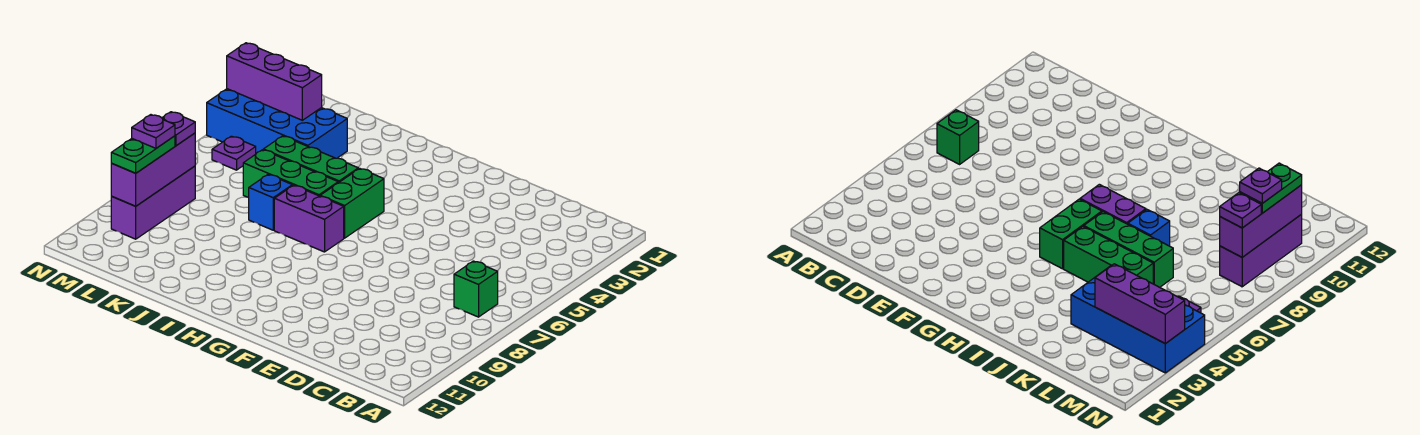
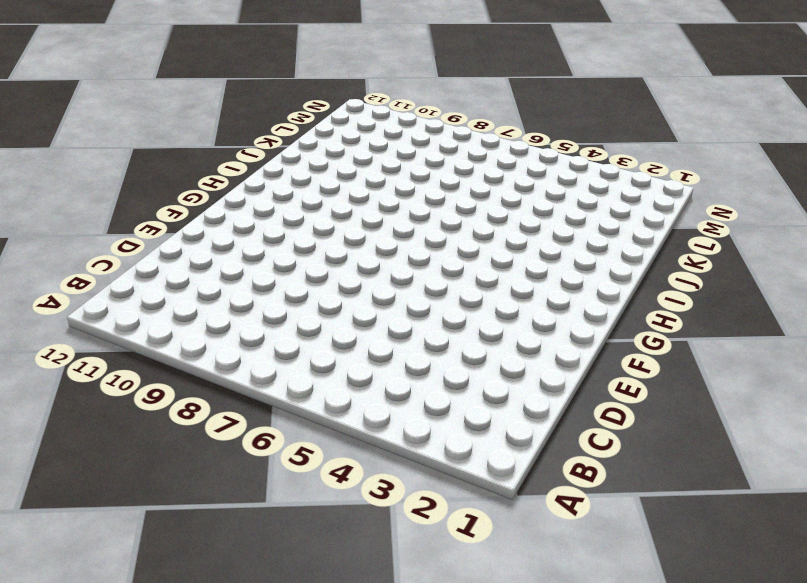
none -> green 1x1 brick [454,261,498,317]
none -> green 1x2 brick [320,168,384,238]
none -> purple 1x2 brick [274,185,344,252]

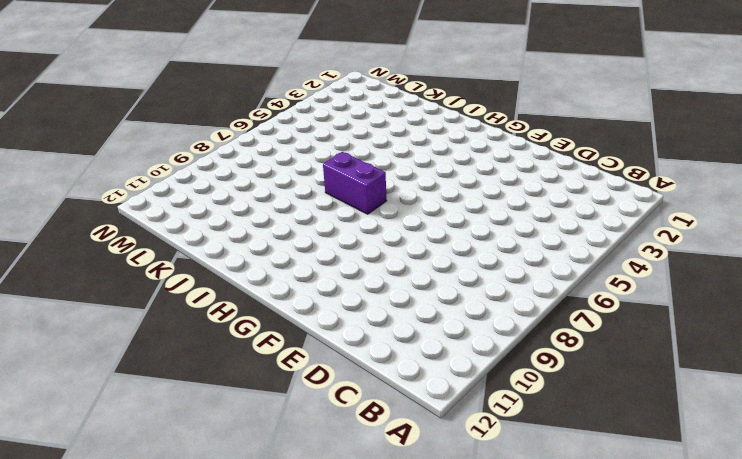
none -> green 1x1 brick [454,261,498,317]
none -> green 1x2 brick [320,168,384,238]
none -> green 1x3 brick [263,136,358,183]

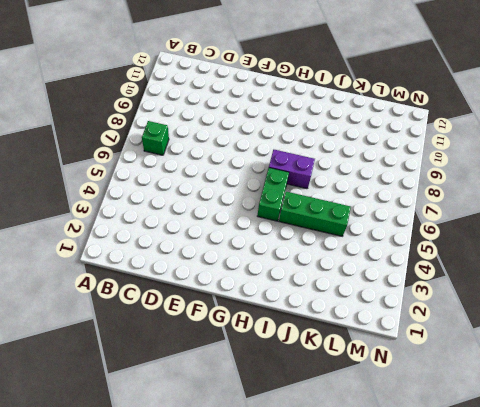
none -> green 1x3 brick [243,150,338,198]
none -> blue 1x1 brick [249,175,292,230]
none -> blue 2x4 brick [207,89,347,158]

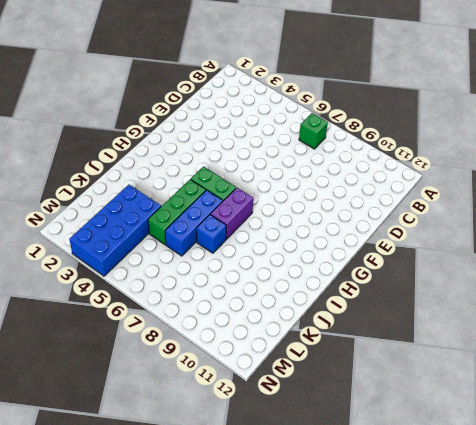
blue 1x3 brick [165,190,223,256] -> green 1x3 brick [243,150,338,198]
none -> purple 1x1 plate [212,136,256,170]
none -> purple 1x3 brick [111,166,195,239]
none -> purple 1x3 brick [227,43,322,120]

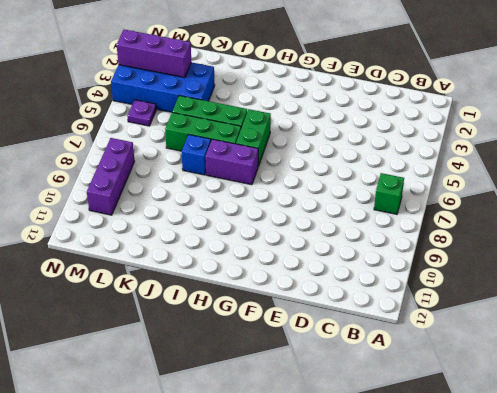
none -> purple 1x3 brick [111,133,195,206]
none -> purple 1x1 plate [162,112,195,146]
none -> green 1x2 plate [111,136,175,173]

